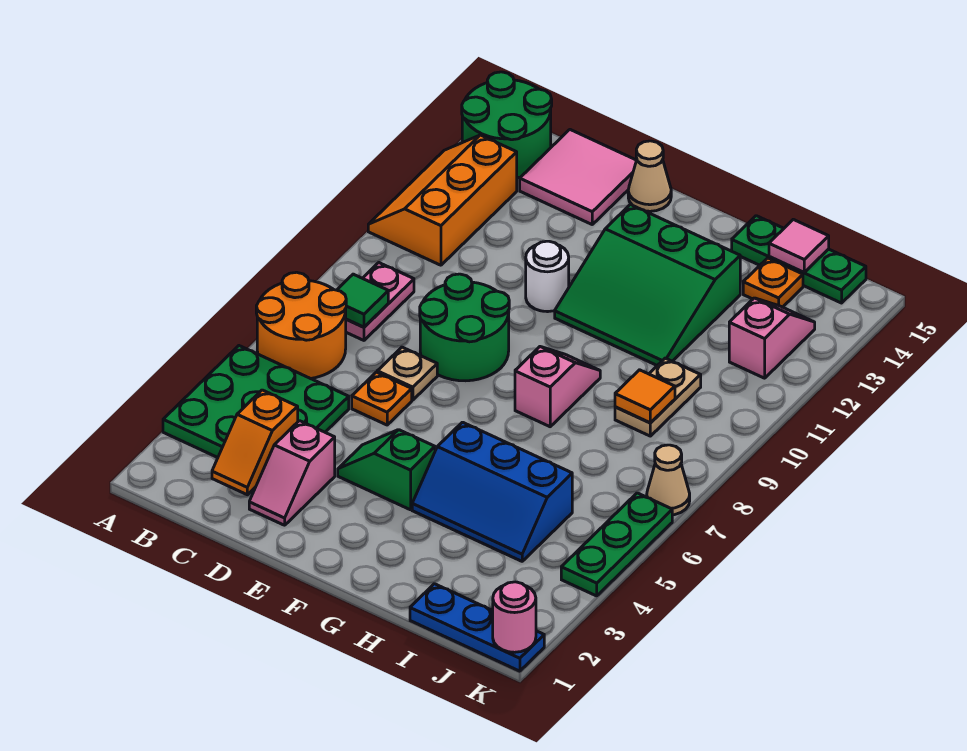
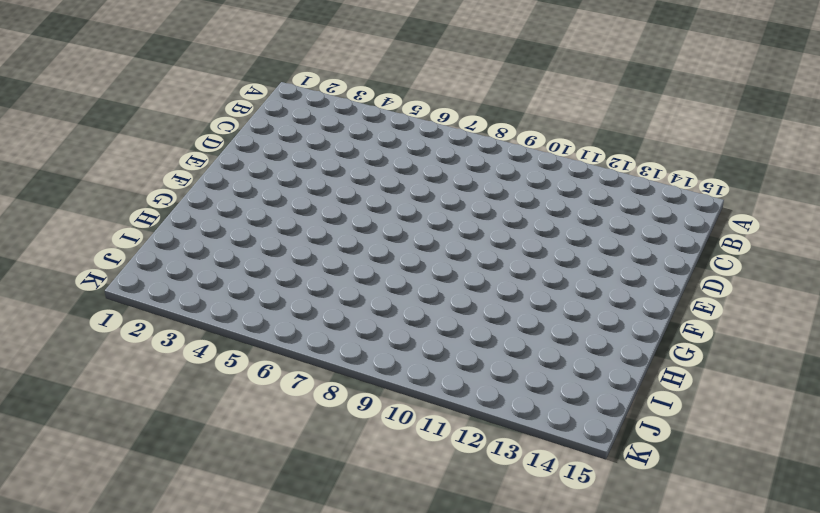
none -> green 3x3 plate [163,346,349,458]
none -> orange 2x2 round brick [256,272,346,379]
none -> orange 2x3 slope [368,135,517,265]

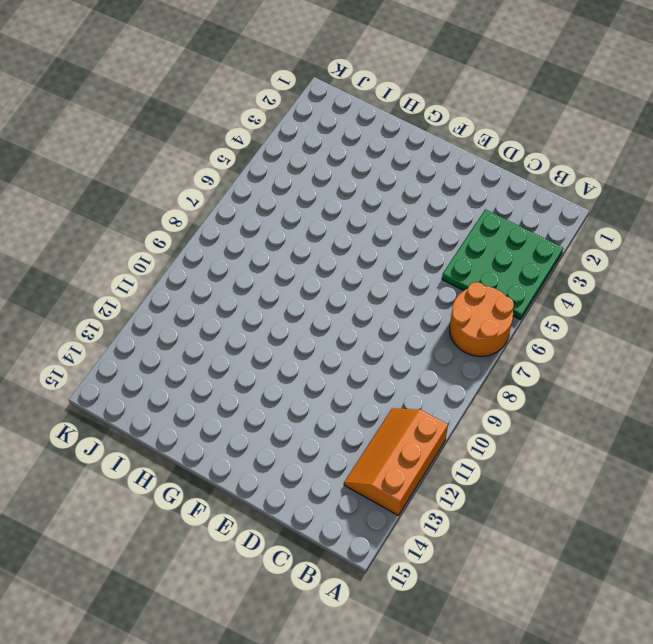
orange 2x3 slope [344,408,448,516] -> orange 2x3 slope turned to [368,135,517,265]
none -> green 2x2 round brick [462,72,552,178]
none -> pink 1x2 plate [346,263,414,340]
none -> pink 2x2 tile [520,130,636,224]

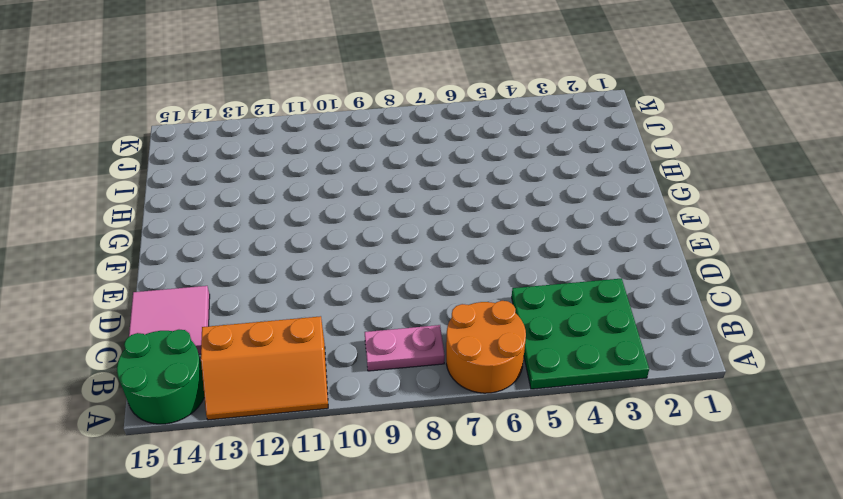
none -> pink 1x2 slope [249,421,335,525]
none -> orange 1x1 plate [352,372,412,425]
none -> tan 1x1 plate [377,347,437,400]

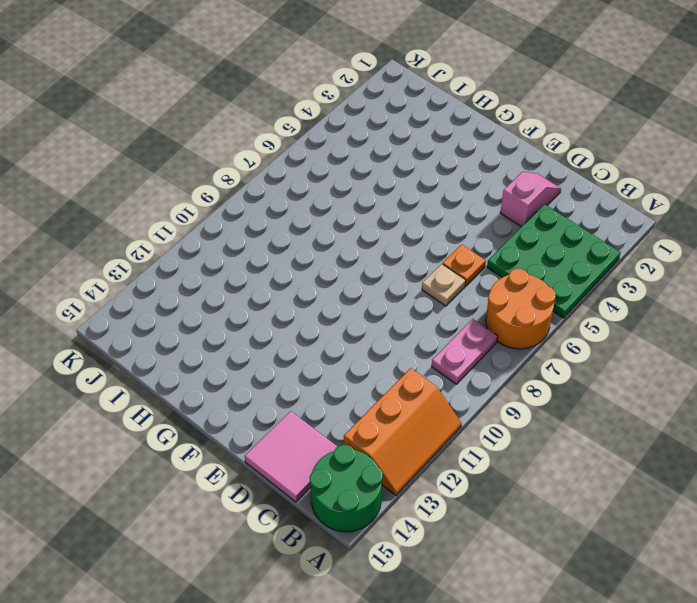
none -> green 2x2 round brick [420,274,509,381]
none -> green 1x2 slope [338,430,435,510]
none -> white 1x1 round brick [526,241,569,312]

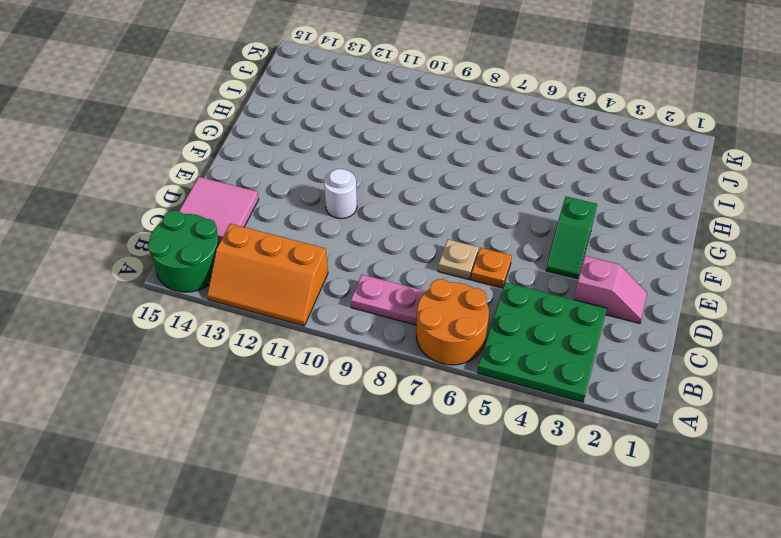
none -> green 2x2 round brick [420,274,509,381]
none -> tan 1x1 cone [628,141,671,211]
none -> green 3x3 slope [555,204,740,365]

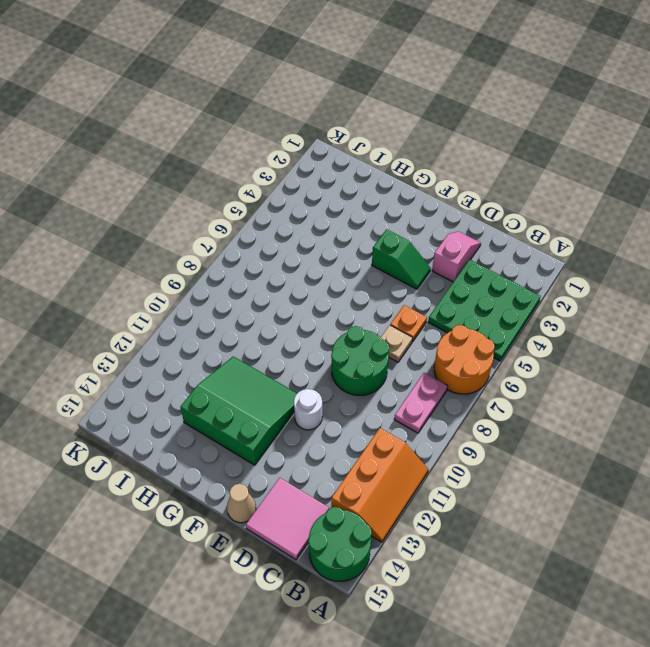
none -> blue 2x3 slope [412,422,572,561]
none -> pink 1x2 slope [515,347,600,427]
none -> green 1x3 plate [732,216,866,303]

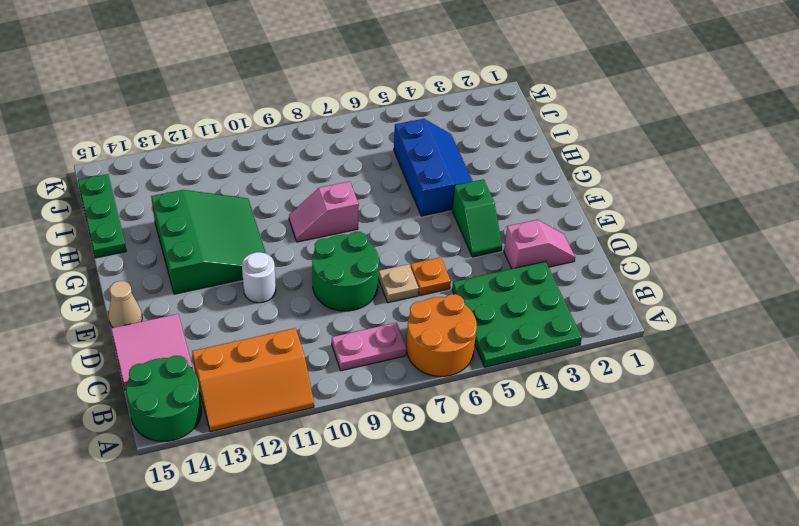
none -> blue 1x3 plate [410,584,544,671]
none -> tan 1x2 plate [615,358,701,436]
none -> orange 1x1 plate [743,258,803,307]

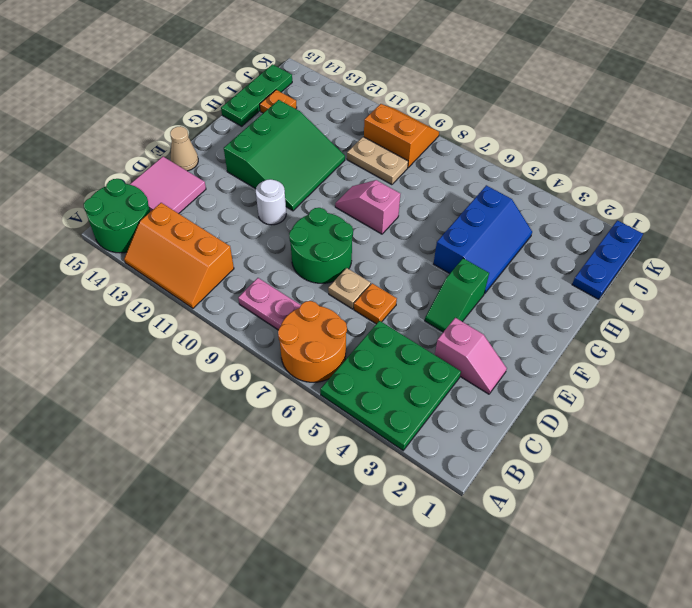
orange 2x2 slope [364,104,439,167] -> none
none -> pink 1x2 slope [729,298,815,378]
none -> green 1x3 plate [561,493,672,596]
none -> tan 1x1 cone [647,445,690,515]

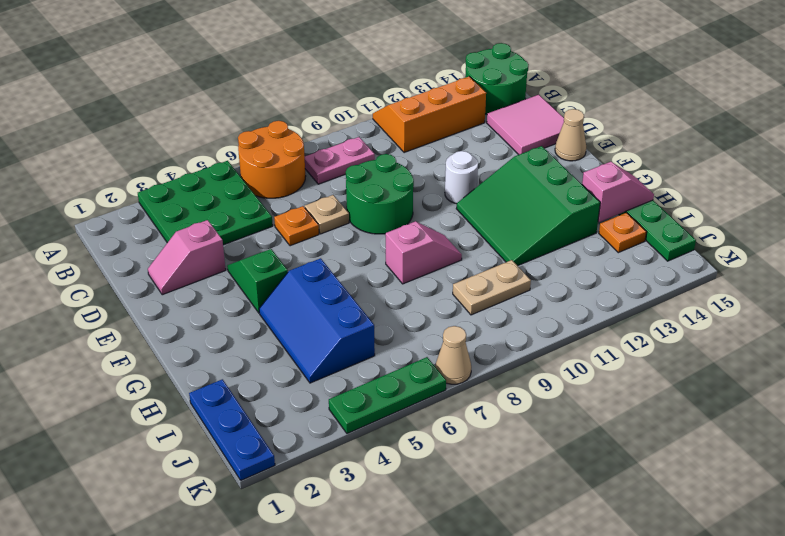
pink 1x2 slope [582,162,654,222] -> pink 1x2 slope moved to [729,298,815,378]
none -> green 1x1 tile [337,274,388,327]
none -> orange 1x2 slope [212,390,298,495]
none -> orange 1x1 tile [615,370,675,423]

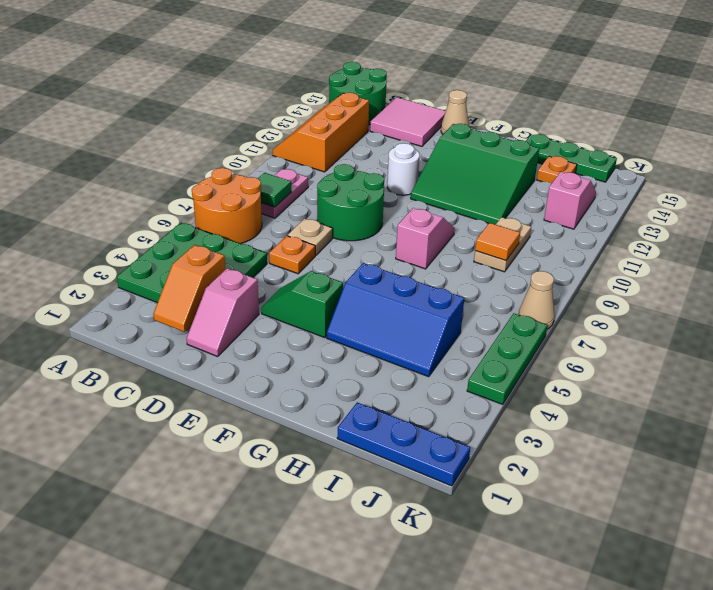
none -> pink 1x1 tile [769,219,829,272]
none -> pink 1x1 round brick [493,582,536,652]

